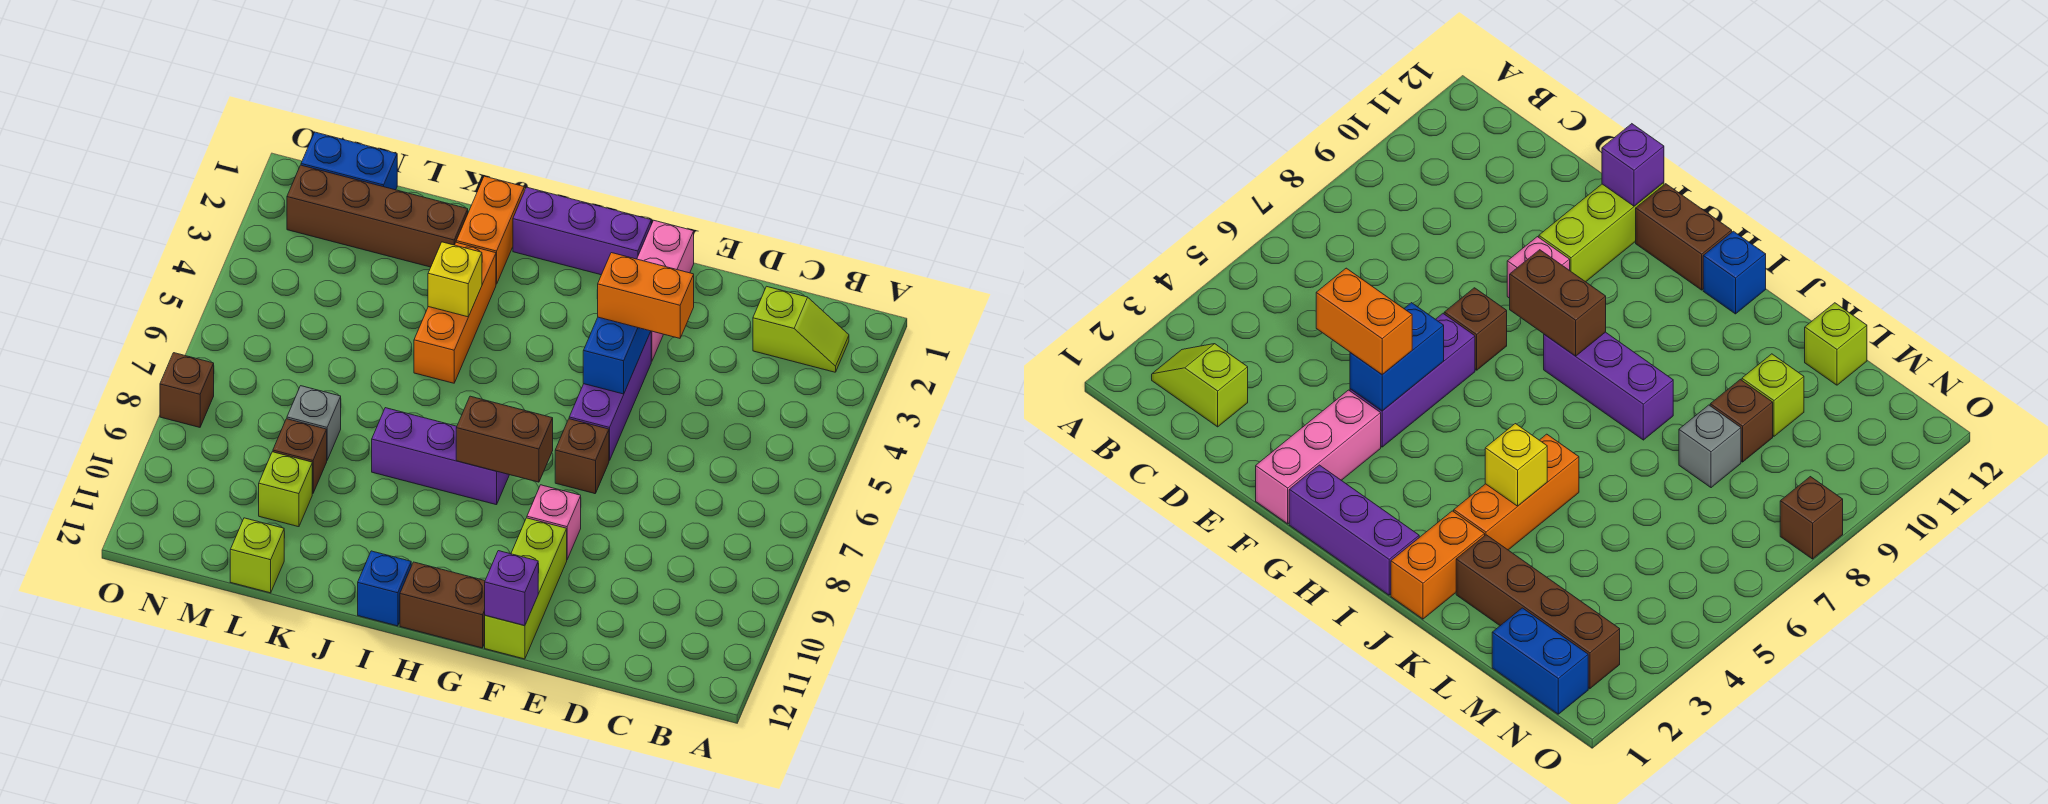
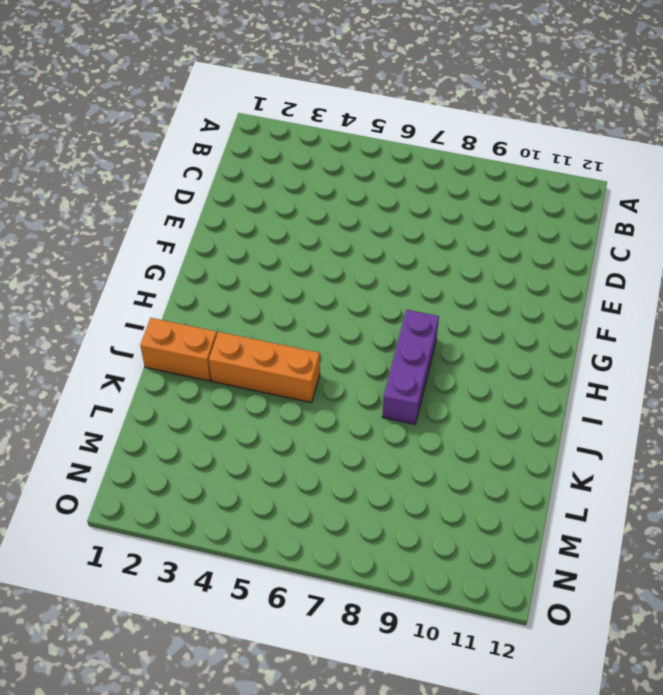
none -> lime 1x2 slope [753,286,849,372]
none -> pink 1x3 brick [637,220,694,361]
none -> purple 1x3 brick [569,332,651,461]

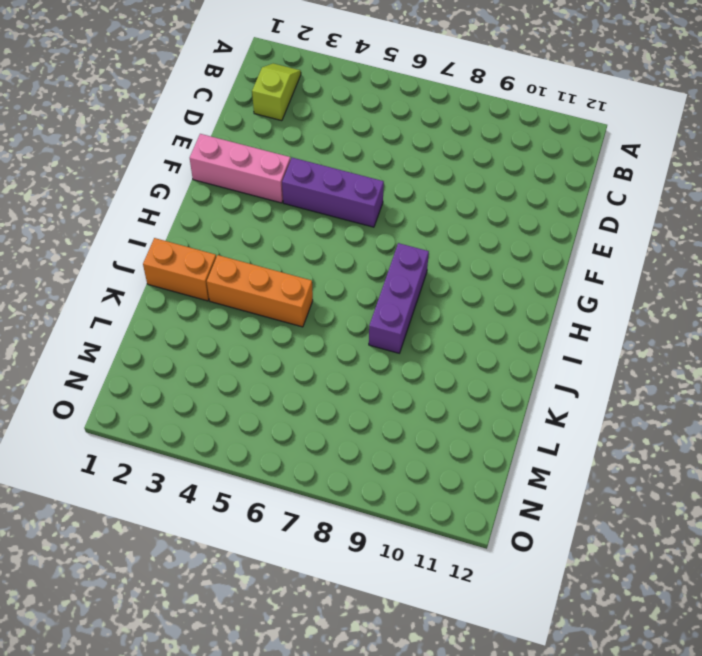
none -> brown 1x1 brick [555,419,609,494]
none -> pink 1x1 brick [527,485,581,559]
none -> lime 1x3 brick [485,518,567,659]

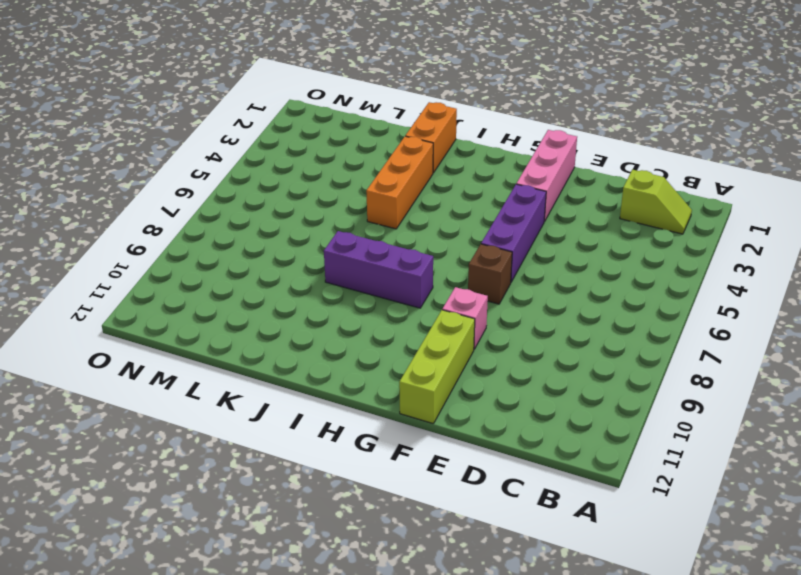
none -> purple 1x3 brick [513,187,651,275]
none -> brown 1x2 brick [400,562,485,648]
none -> blue 1x1 brick [358,551,411,626]

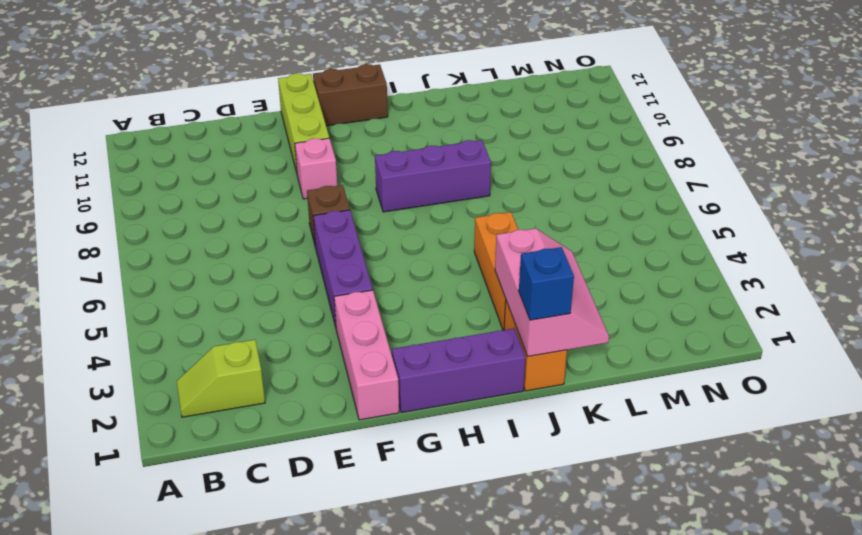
pink 2x3 slope [495,228,609,356] -> none
blue 1x1 brick [519,247,574,320] -> blue 1x1 brick moved to [358,551,411,626]
none -> brown 1x4 brick [287,165,468,267]
none -> grey 1x1 brick [287,386,341,460]
none -> brown 1x1 brick [273,419,327,494]

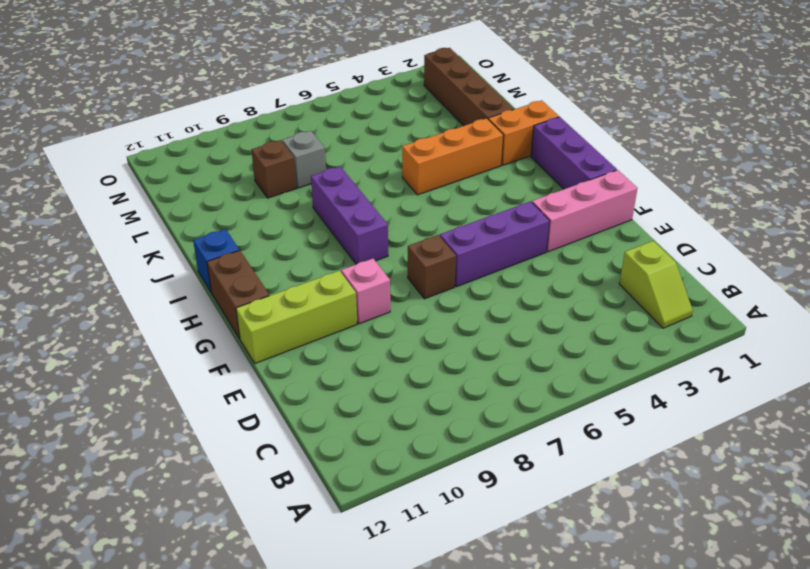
none -> lime 1x1 brick [259,452,312,527]
none -> lime 1x1 brick [230,518,284,593]
none -> blue 1x2 brick [301,132,397,190]

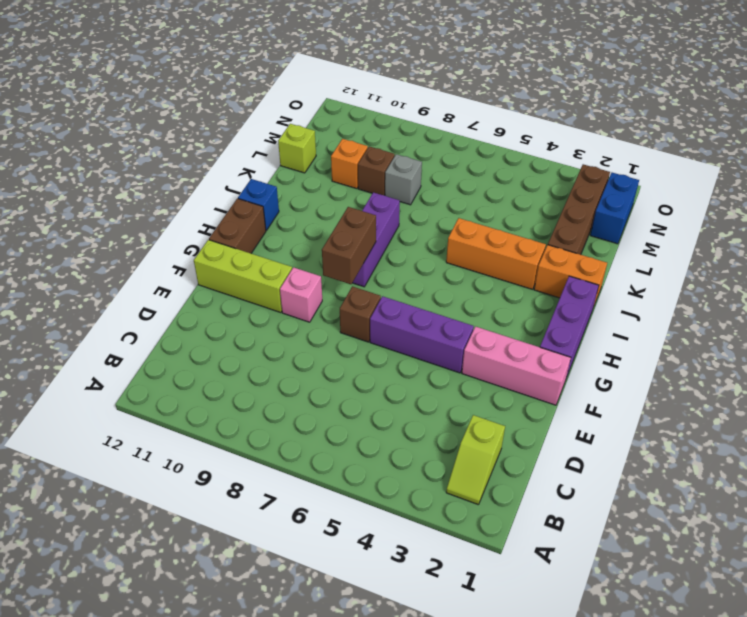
orange 1x1 brick [331,139,368,189] -> lime 1x1 brick [259,452,312,527]
none -> brown 1x1 brick [160,353,214,427]
none -> blue 1x2 brick [583,317,651,394]
none -> purple 1x1 brick [485,551,538,626]

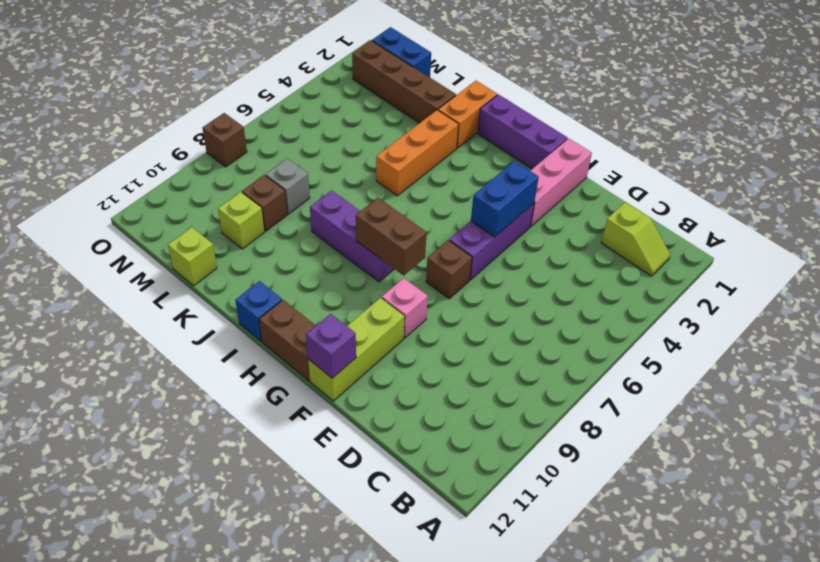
none -> yellow 1x1 brick [428,242,482,317]
none -> orange 1x2 brick [597,253,694,338]

